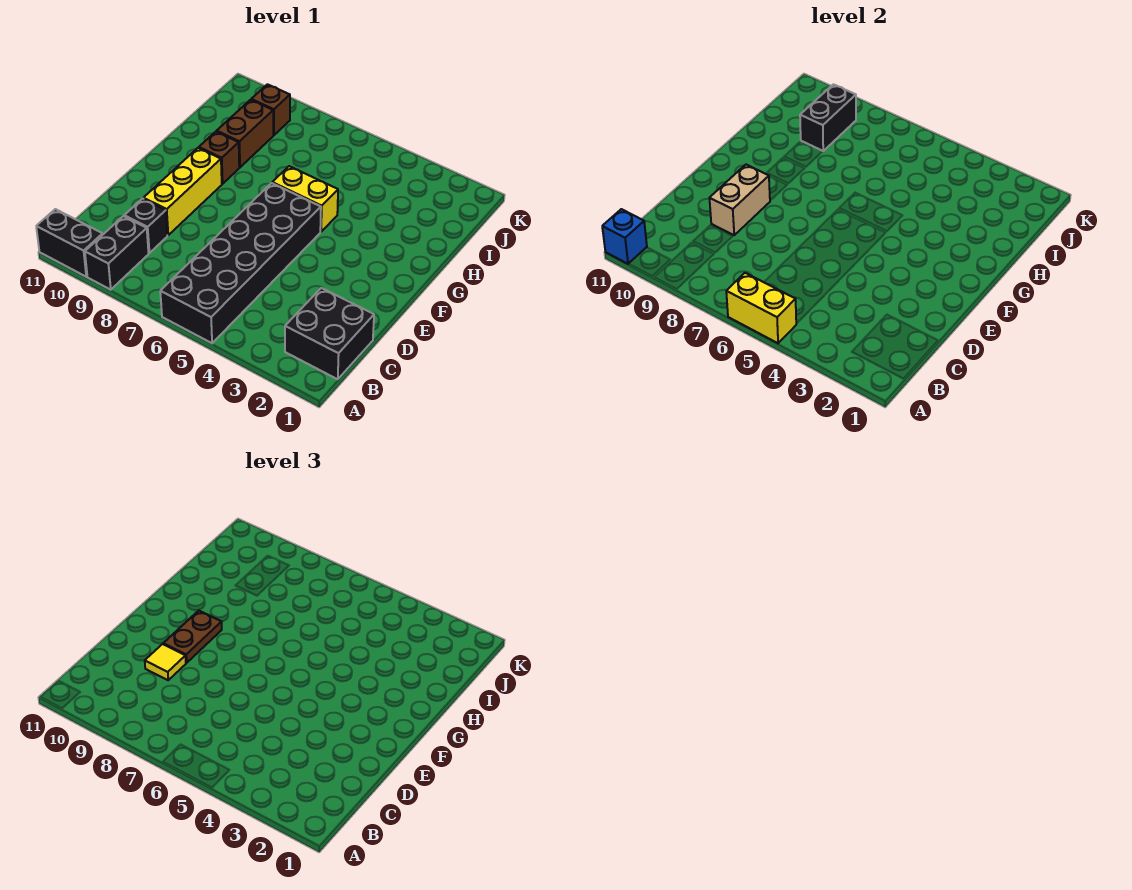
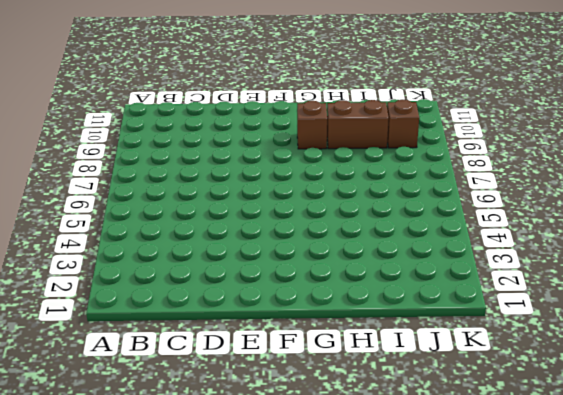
none -> black 2x6 brick [160,183,321,343]
none -> black 1x2 brick [85,216,149,290]
none -> black 1x2 brick [36,209,103,277]

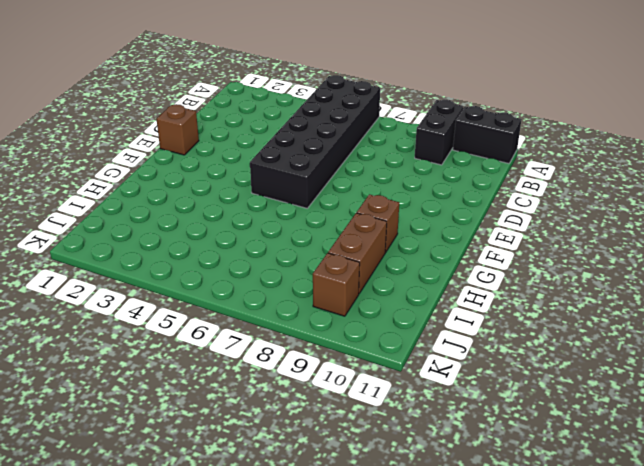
brown 1x1 brick [156,104,199,155] -> none
none -> black 2x2 brick [285,288,374,379]
none -> black 1x1 brick [124,199,167,253]
none -> yellow 1x3 brick [143,148,222,235]

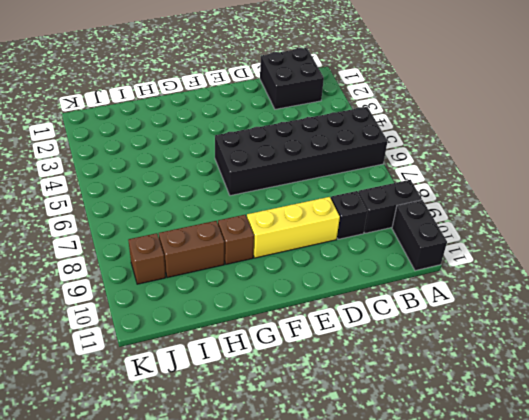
none -> yellow 1x2 brick [272,166,338,232]
none -> yellow 1x2 brick [726,273,796,343]
none -> blue 1x1 brick [602,209,647,264]

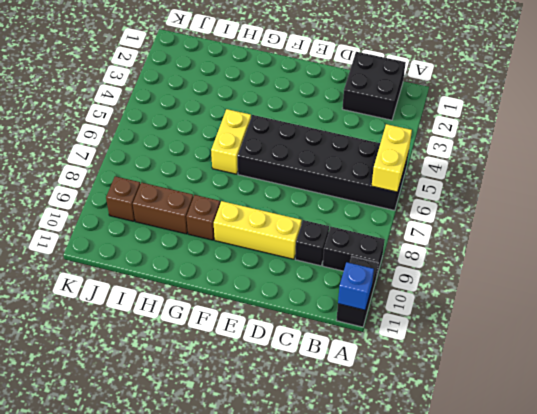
none -> tan 1x2 brick [709,165,770,235]
none -> black 1x2 brick [800,84,856,151]
none -> yellow 1x1 tile [145,644,186,680]

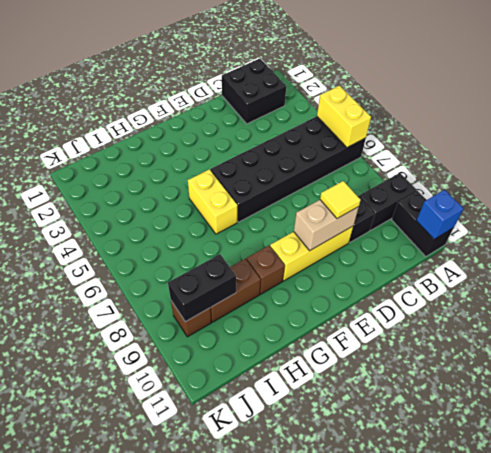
none -> brown 1x2 plate [163,611,222,663]

